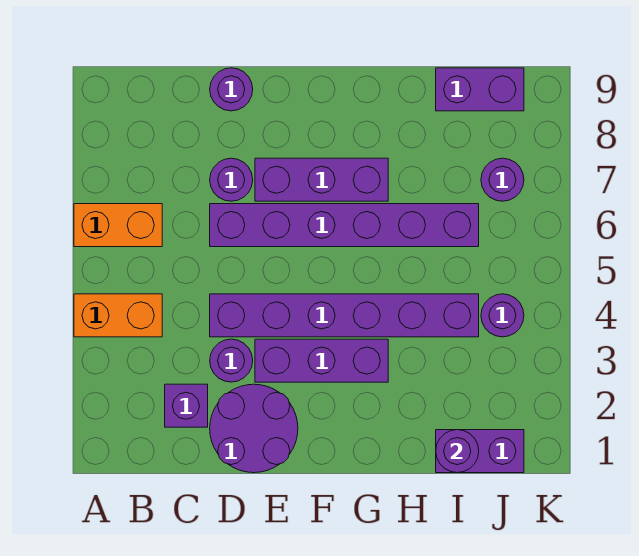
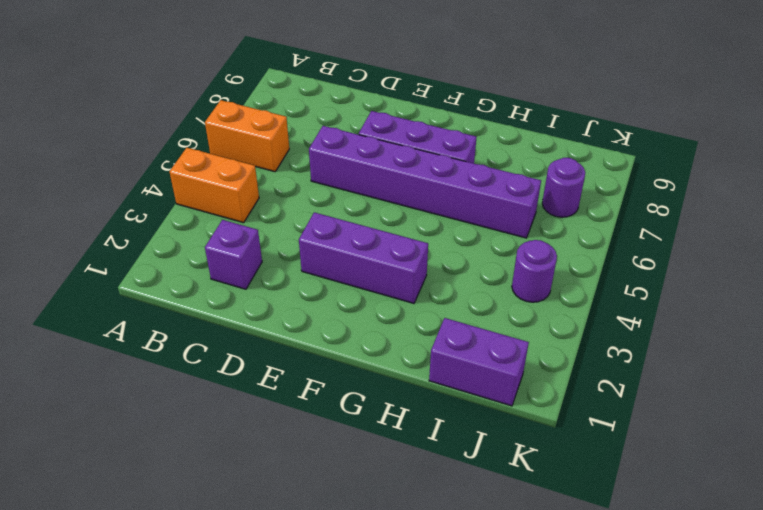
none -> purple 2x2 round brick [210,384,298,473]
none -> purple 1x1 round brick [210,339,253,382]
none -> purple 1x6 brick [210,294,479,337]

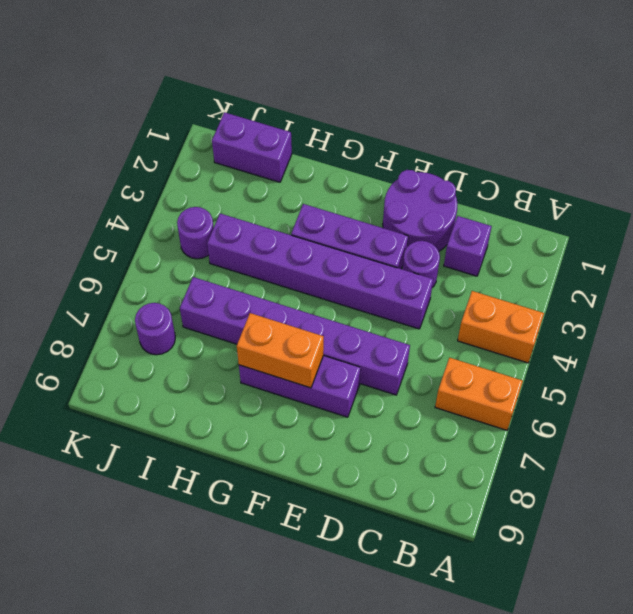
orange 1x2 brick [237,313,324,388] -> none
none -> purple 1x1 round brick [210,158,253,201]
none -> purple 1x1 round brick [210,68,253,111]
none -> purple 1x2 brick [436,68,524,111]

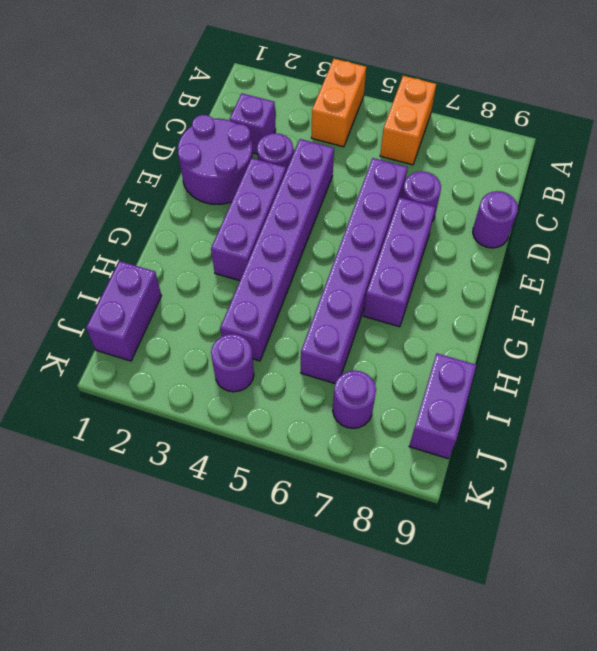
none -> purple 1x1 round brick [436,430,479,473]

